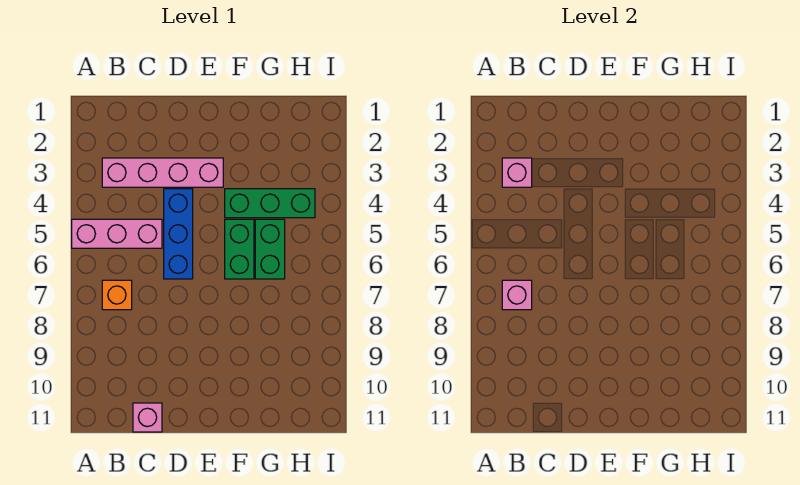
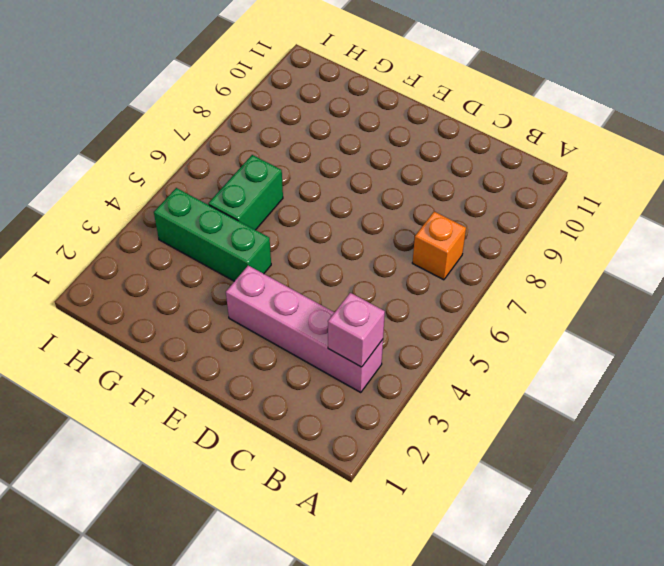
none -> pink 1x3 brick [72,219,162,248]
none -> pink 1x1 brick [133,403,162,432]

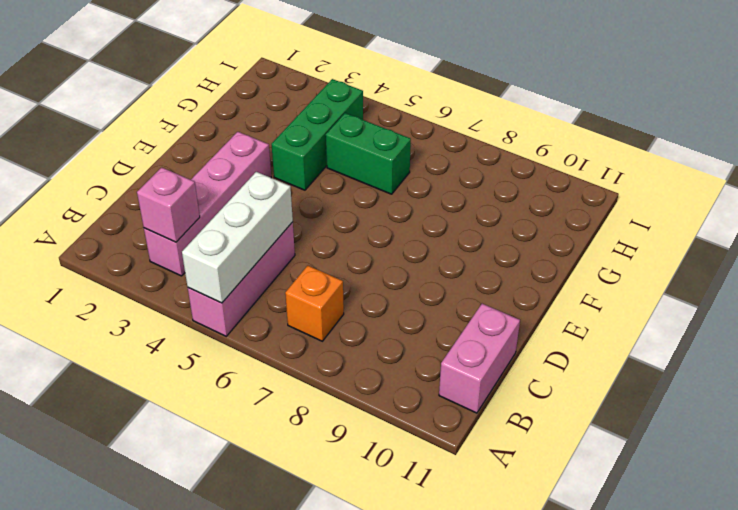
white 1x3 brick [182,172,293,303] -> none
pink 1x2 brick [439,304,520,413] -> pink 1x1 brick [133,403,162,432]
none -> blue 1x3 brick [164,189,193,279]
none -> green 1x2 brick [225,219,254,279]

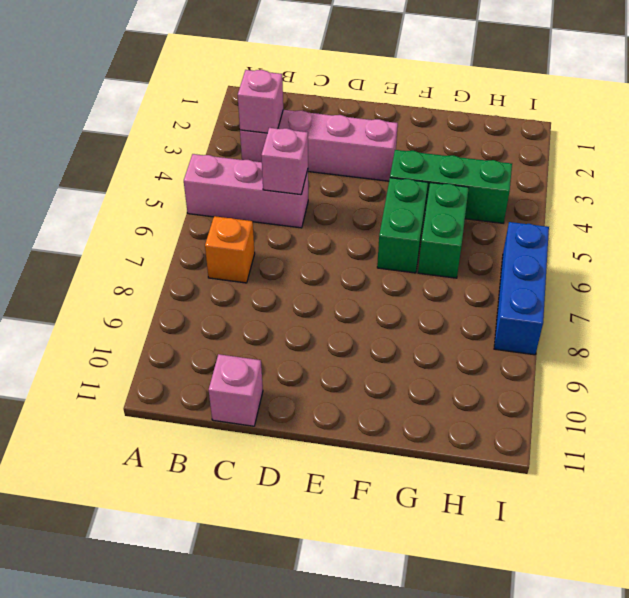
pink 1x1 brick [261,128,308,195] -> pink 1x1 brick moved to [502,280,532,310]
blue 1x3 brick [494,222,549,355] -> blue 1x3 brick moved to [164,189,193,279]

